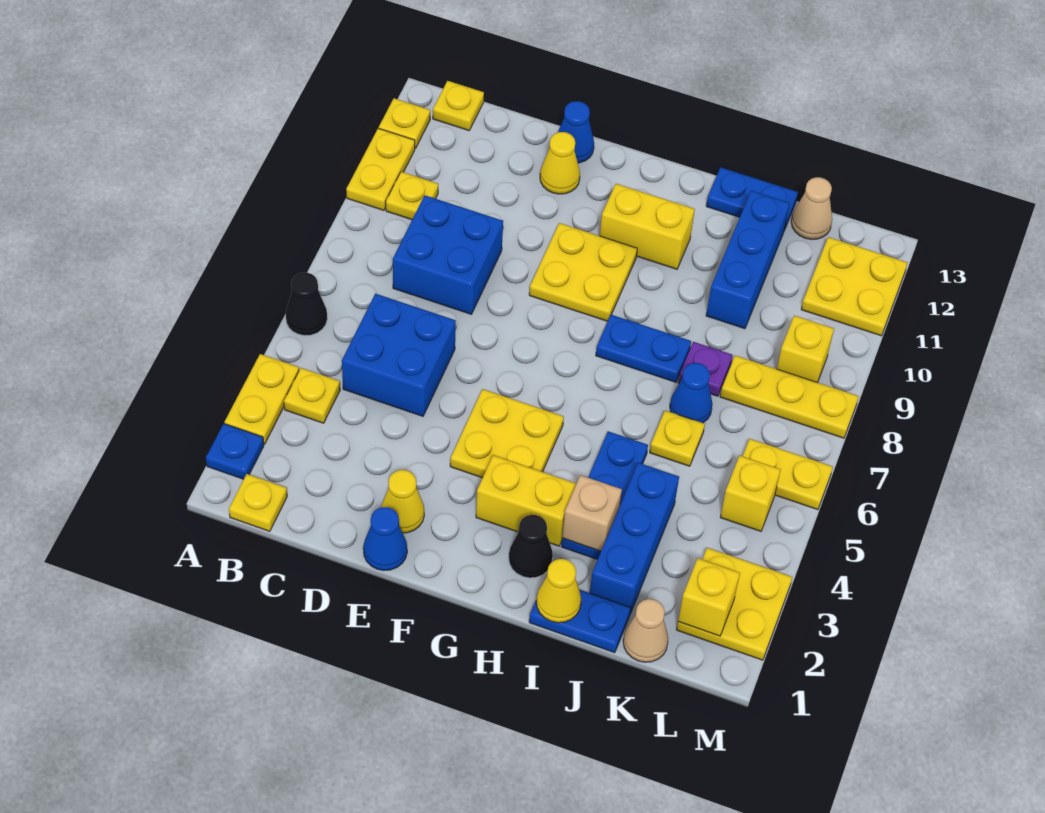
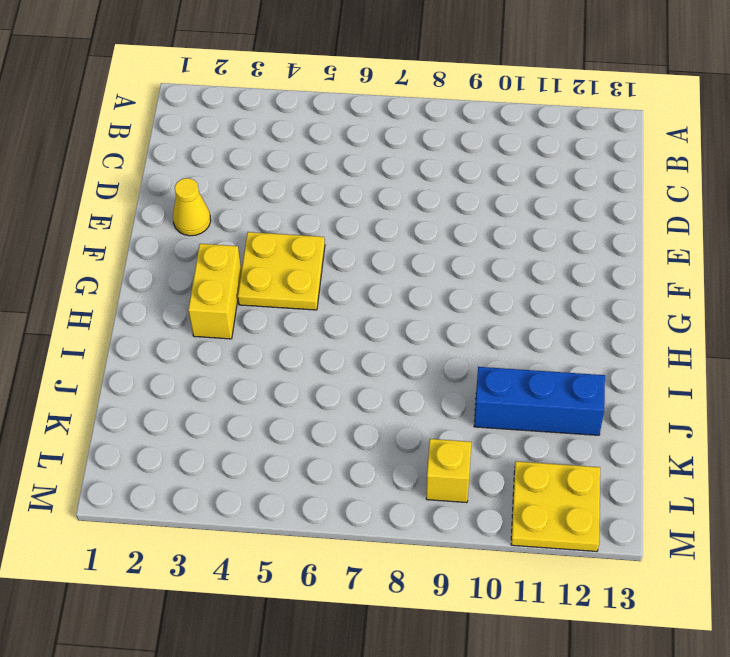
none -> blue 1x1 plate [206,424,264,479]
none -> yellow 1x2 plate [225,354,299,444]
none -> black 1x1 cone [286,273,327,336]
none -> yellow 1x2 plate [346,128,415,210]

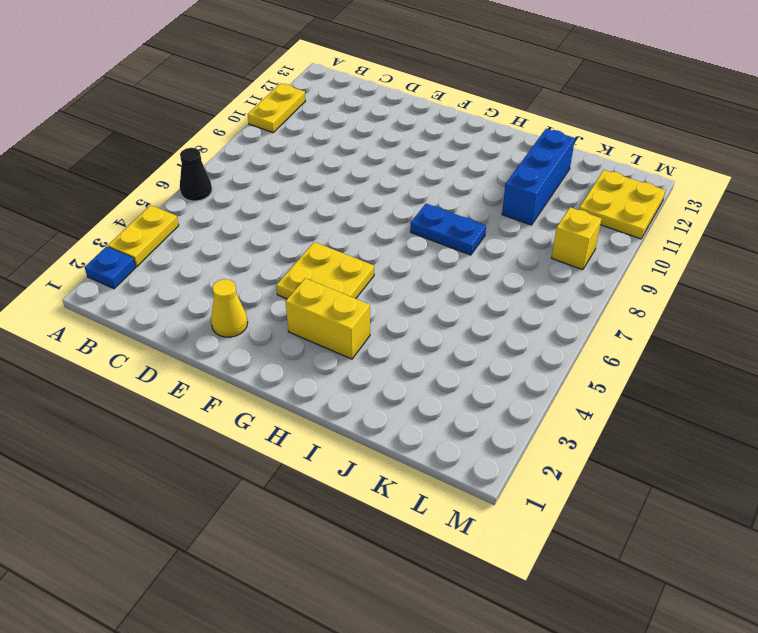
none -> yellow 1x1 plate [379,98,430,149]
none -> yellow 1x1 plate [229,474,287,531]
none -> yellow 1x1 plate [284,368,340,423]
none -> yellow 1x1 plate [386,172,438,220]

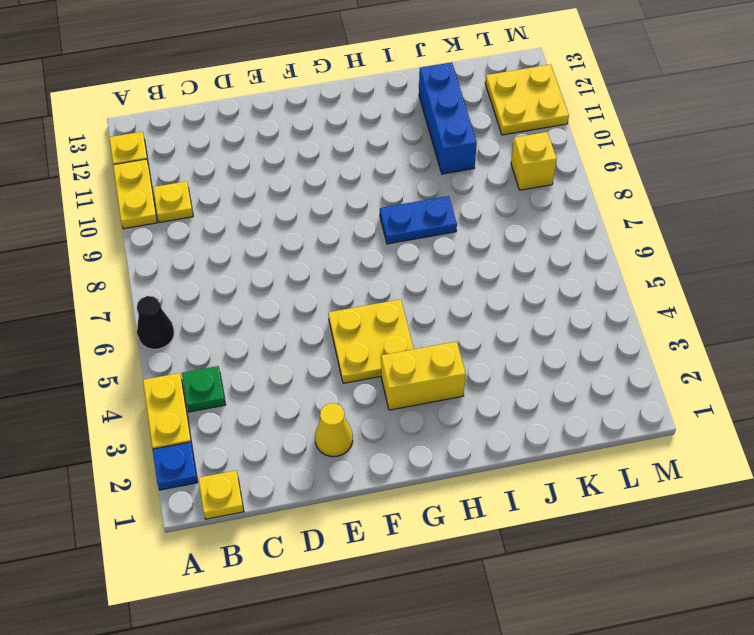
green 1x1 plate [182,366,226,412] -> yellow 1x1 plate [284,368,340,423]
none -> yellow 1x1 plate [433,81,484,131]
none -> blue 2x2 brick [342,294,456,416]
none -> blue 2x2 brick [393,195,503,314]
none -> blue 1x1 cone [363,507,407,571]

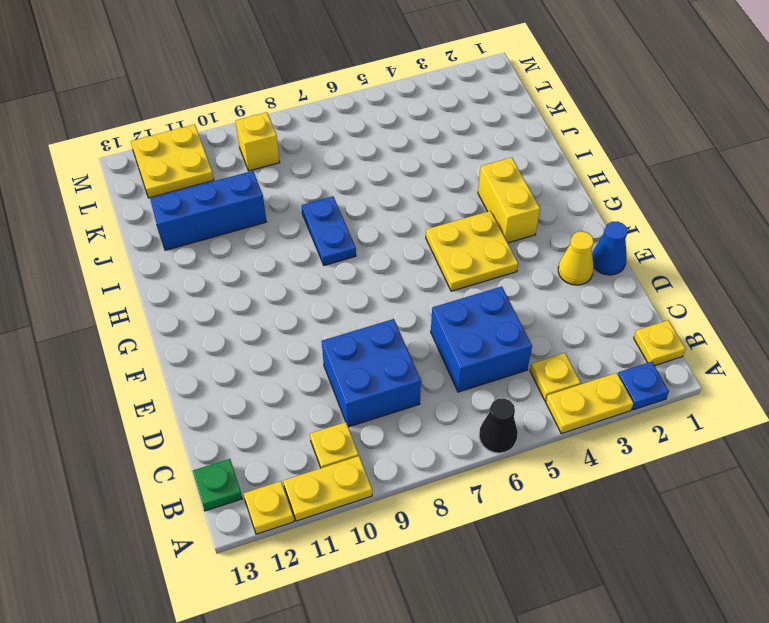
green 1x1 plate [193,459,242,511] -> yellow 1x1 plate [433,81,484,131]
none -> yellow 1x1 cone [540,132,580,194]
none -> blue 1x1 cone [558,101,594,163]
none -> yellow 2x2 plate [529,223,637,321]
none -> yellow 1x2 brick [600,184,695,269]

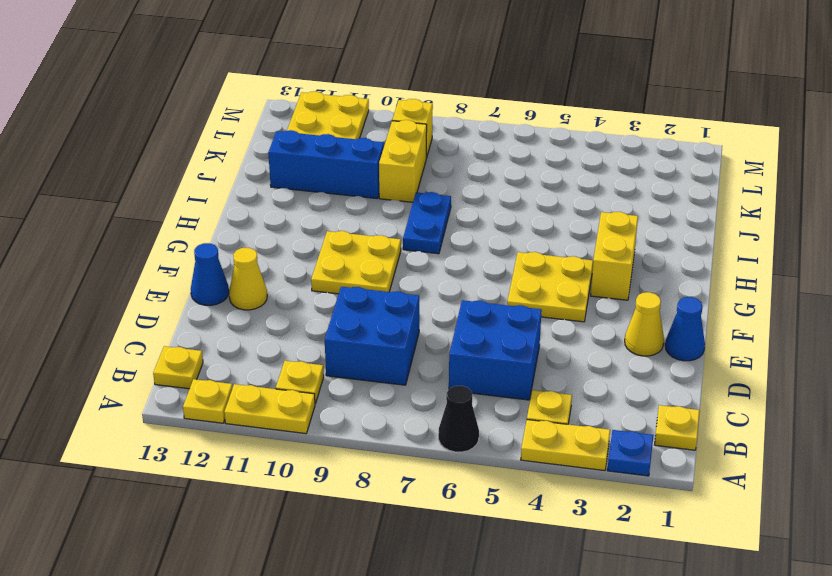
yellow 1x2 brick [379,120,427,202] -> yellow 1x2 brick moved to [600,184,695,269]
none -> black 1x1 cone [509,515,553,578]
none -> blue 1x2 plate [529,590,631,653]
none -> blue 1x3 plate [561,431,648,560]
none -> blue 1x2 plate [706,167,798,230]

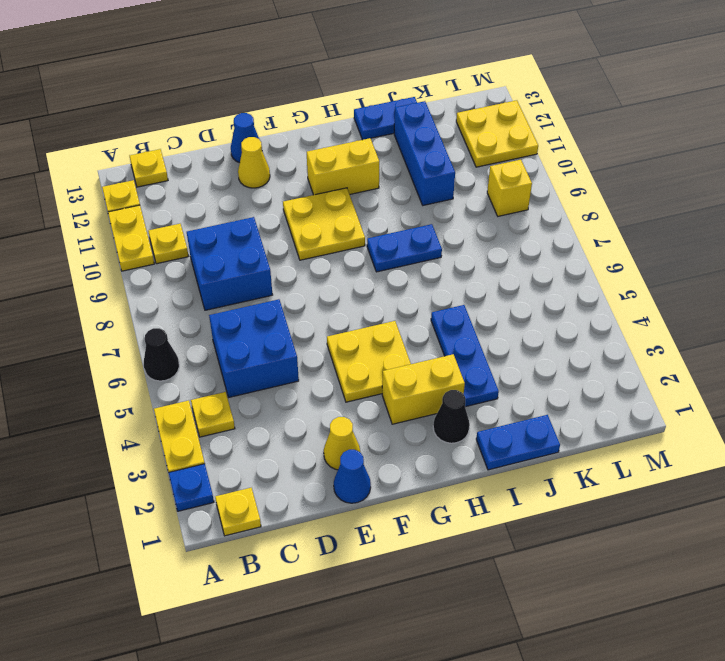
none -> blue 1x3 brick [590,463,679,614]
none -> yellow 1x1 plate [650,410,705,466]
none -> blue 1x1 cone [670,363,713,423]
none -> purple 1x1 plate [678,342,733,396]

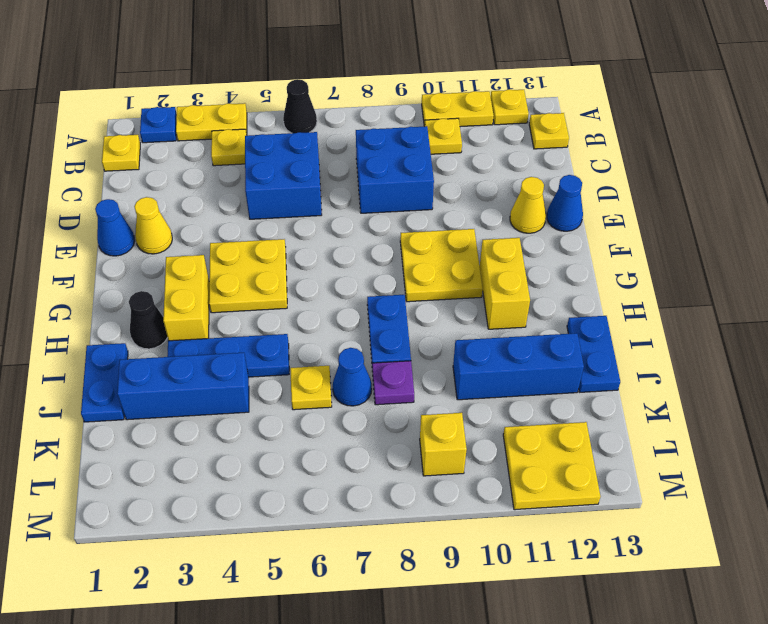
none -> tan 1x1 cone [623,599,668,662]
none -> yellow 1x3 plate [720,356,859,438]
none -> tan 1x1 cone [791,177,832,240]
none -> yellow 2x2 plate [677,548,792,660]

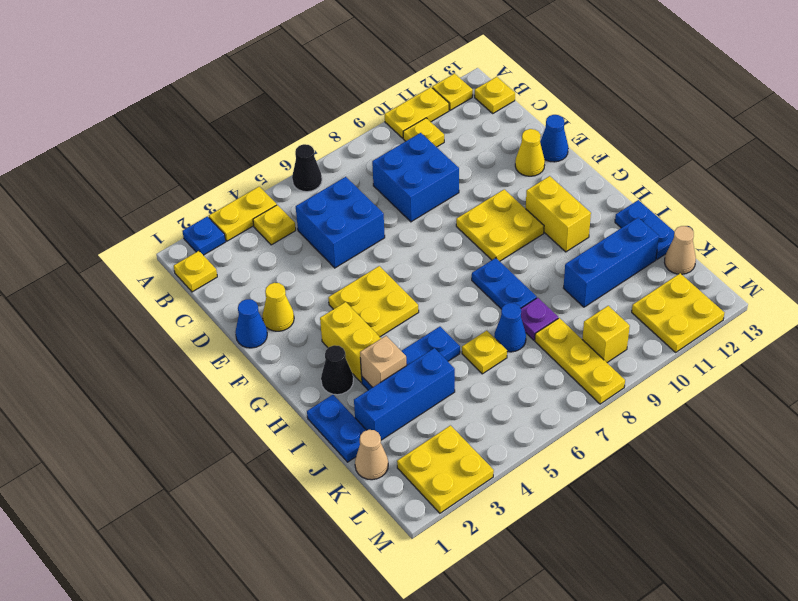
none -> yellow 1x1 brick [720,456,781,531]
none -> yellow 1x2 plate [743,439,833,510]
none -> yellow 1x1 cone [536,559,581,623]
none -> yellow 1x1 brick [678,558,740,636]

